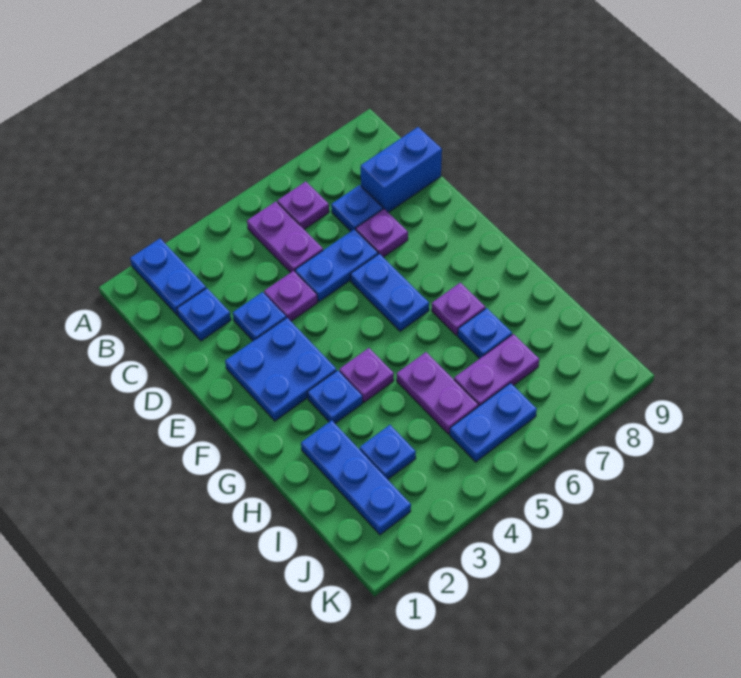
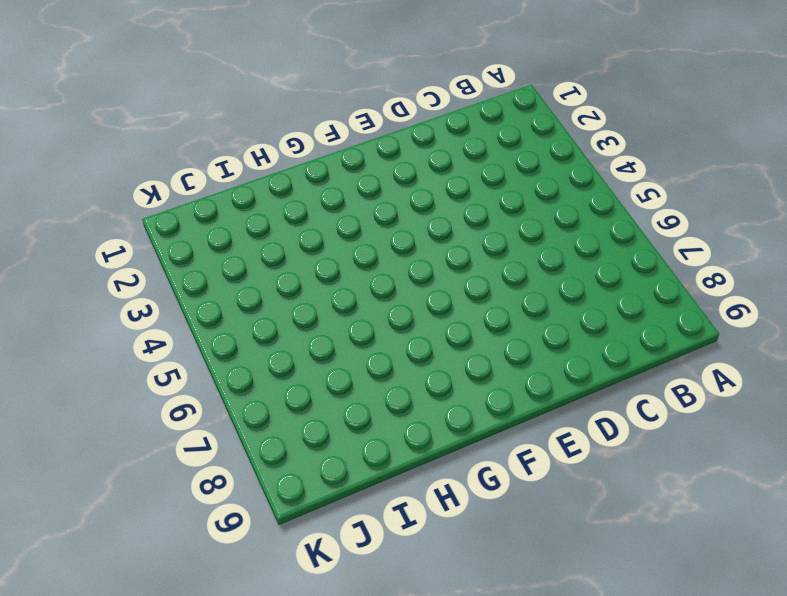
none -> blue 1x2 plate [130,239,206,315]
none -> purple 1x2 plate [247,202,323,273]
none -> purple 1x1 plate [277,182,329,229]

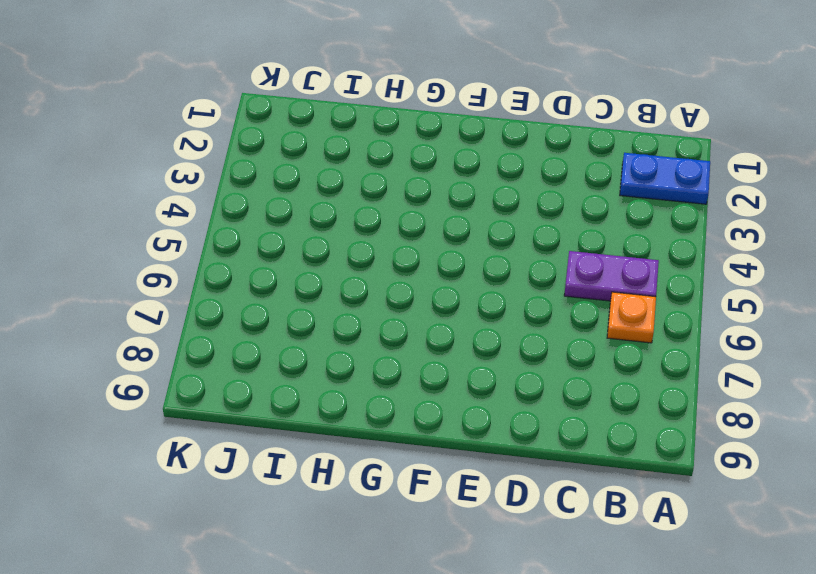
orange 1x1 plate [607,292,656,343] -> purple 1x1 plate [277,182,329,229]
none -> blue 1x1 plate [177,288,231,341]
none -> blue 1x1 plate [331,185,383,231]
none -> blue 1x2 brick [361,127,442,212]

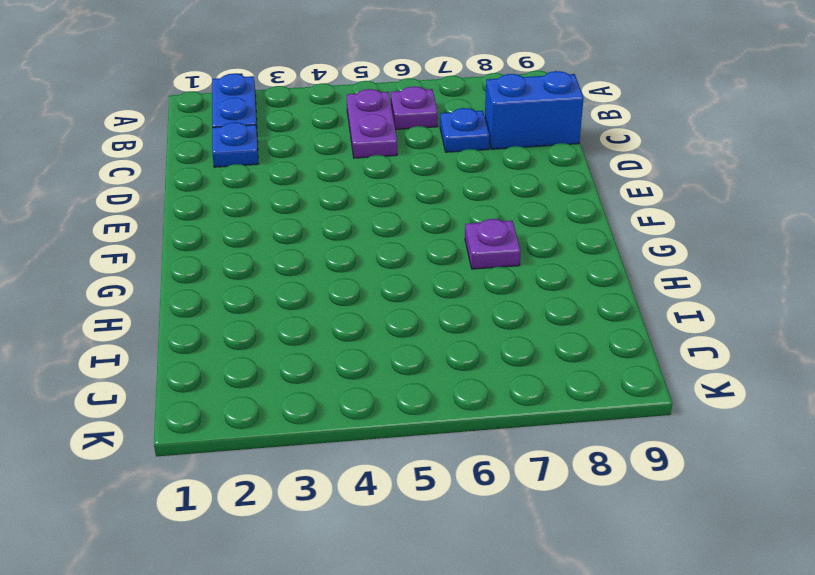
none -> blue 1x1 plate [233,292,286,341]
none -> purple 1x1 plate [264,271,318,321]
none -> blue 1x2 plate [295,229,378,302]

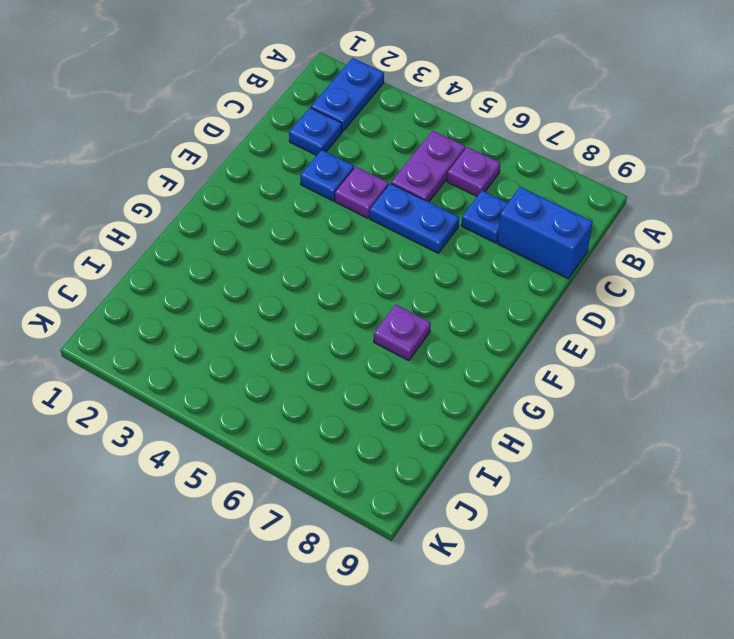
none -> purple 1x1 plate [356,209,408,257]
none -> blue 2x2 plate [225,318,336,421]
none -> blue 1x2 plate [350,254,429,331]

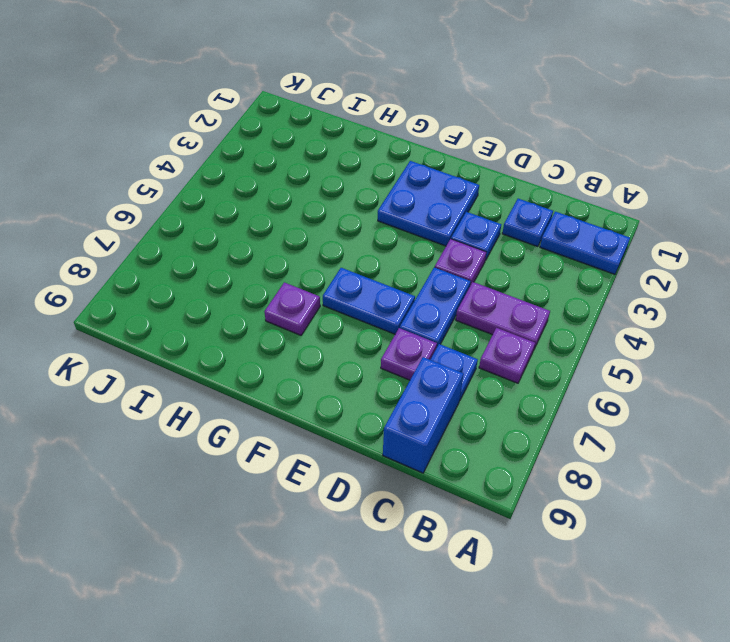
none -> blue 1x1 plate [307,370,363,423]
none -> purple 1x1 plate [339,348,394,402]
none -> blue 1x3 plate [301,420,411,535]

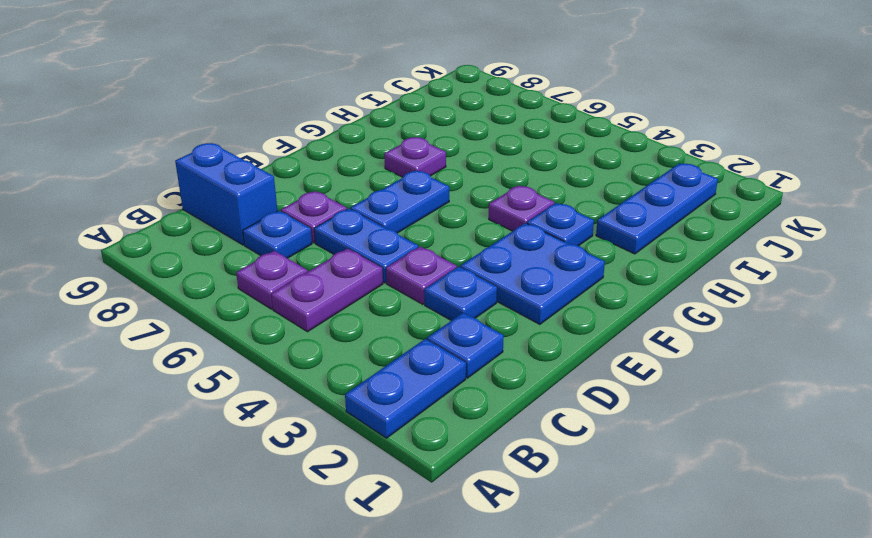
none -> purple 1x2 plate [397,352,478,434]
none -> blue 1x1 plate [458,308,512,359]
none -> blue 1x1 plate [360,425,416,479]

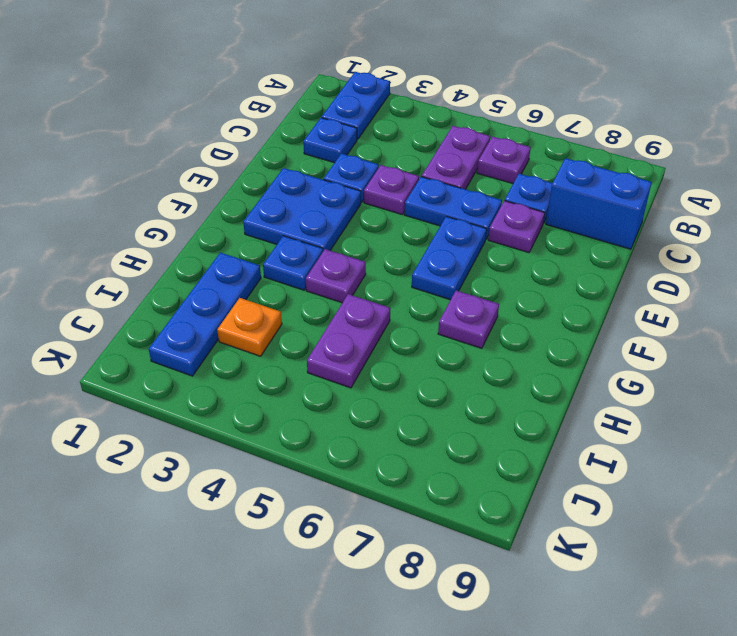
orange 1x1 plate [217,298,282,356] -> blue 1x1 plate [360,425,416,479]
none -> blue 1x1 plate [458,308,512,359]
none -> purple 1x2 plate [454,334,539,407]
none -> blue 1x2 plate [450,383,537,462]

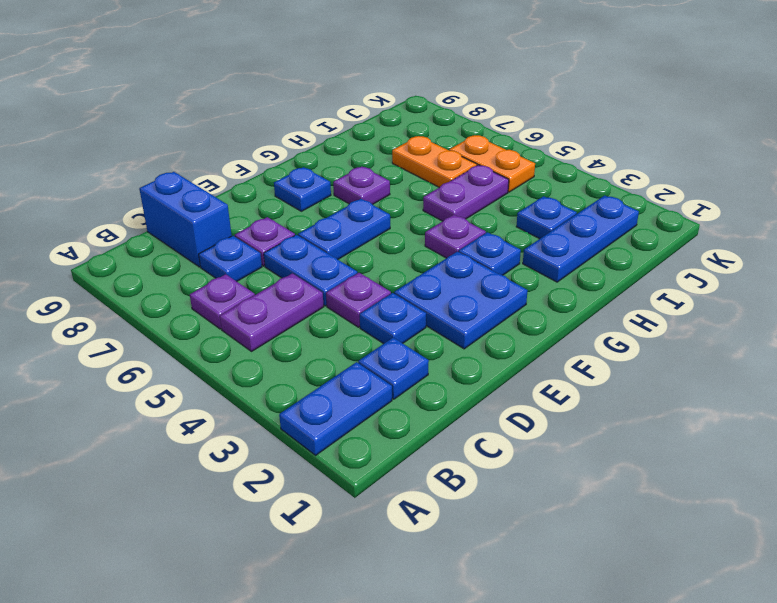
blue 1x1 plate [274,167,331,211] -> blue 1x1 plate moved to [458,308,512,359]
orange 1x2 plate [392,136,477,187] -> purple 1x2 plate [454,334,539,407]
orange 1x2 plate [449,135,535,192] -> blue 1x2 plate [450,383,537,462]

